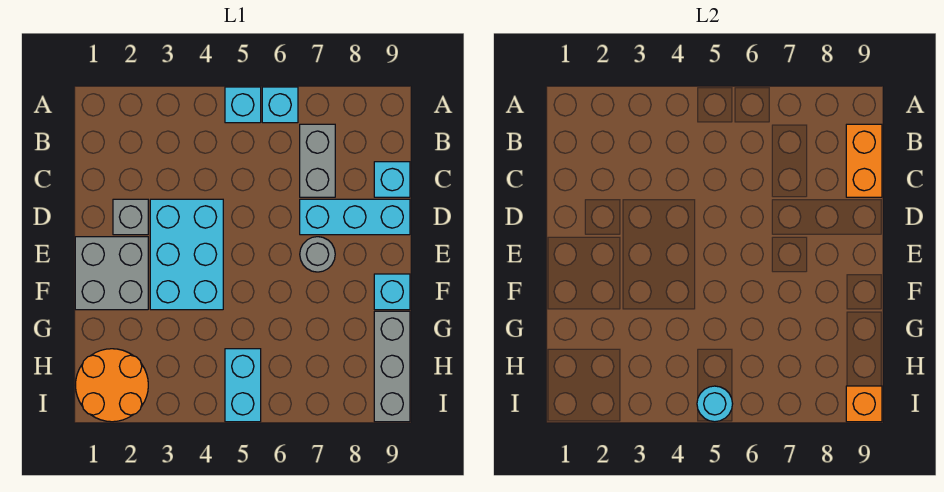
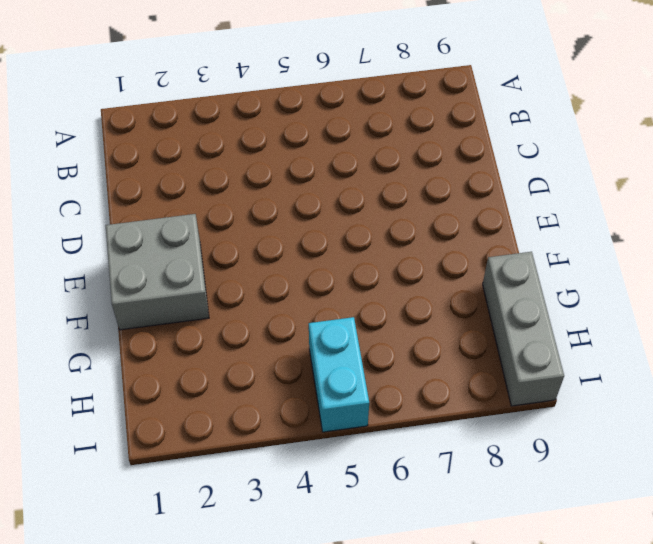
none -> cyan 1x1 brick [225,87,261,123]
none -> cyan 1x1 brick [262,87,298,123]
none -> grey 1x2 brick [300,124,335,197]

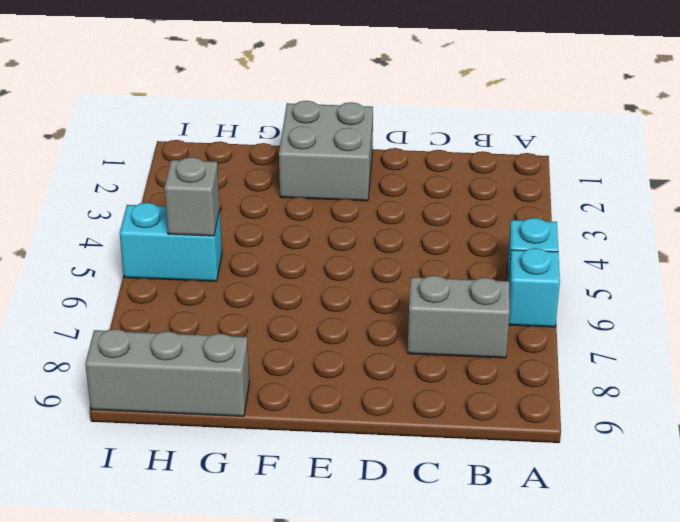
grey 1x1 brick [164,157,220,236] -> grey 1x1 brick moved to [113,199,148,235]
none -> cyan 1x1 brick [374,162,410,197]
none -> cyan 2x3 brick [150,199,223,310]
none -> cyan 1x3 brick [300,199,410,235]

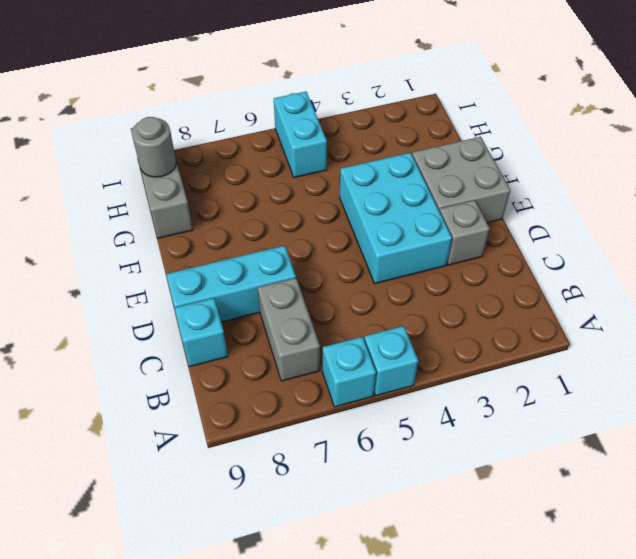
grey 1x1 round brick [132,117,176,177] -> grey 1x1 round brick moved to [300,237,335,272]
none -> cyan 1x1 brick [374,274,410,310]
none -> orange 2x2 round brick [76,349,148,422]
none -> orange 1x2 brick [846,124,882,197]

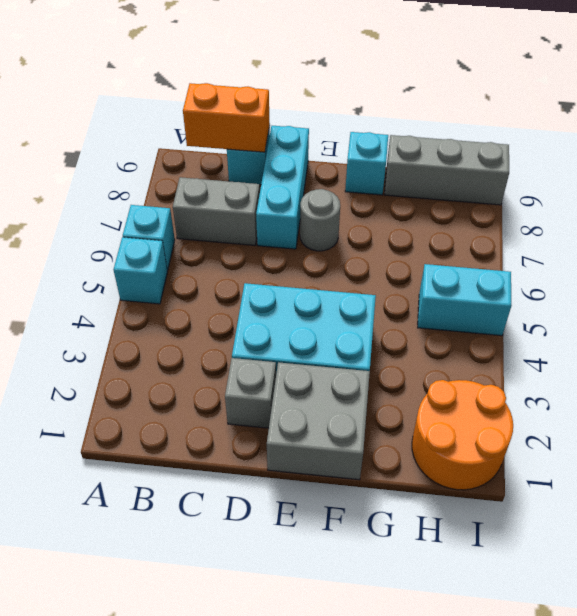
none -> cyan 1x1 round brick [697,386,733,422]
none -> orange 1x1 brick [846,386,882,422]

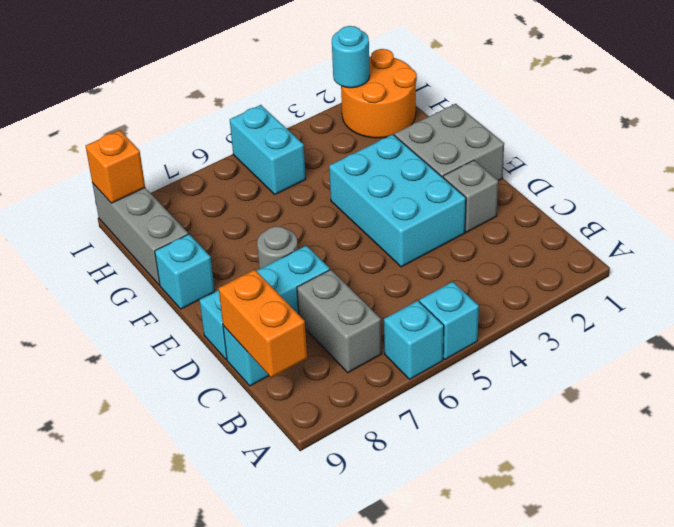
cyan 1x1 round brick [332,26,370,88] -> cyan 1x1 round brick moved to [697,386,733,422]

